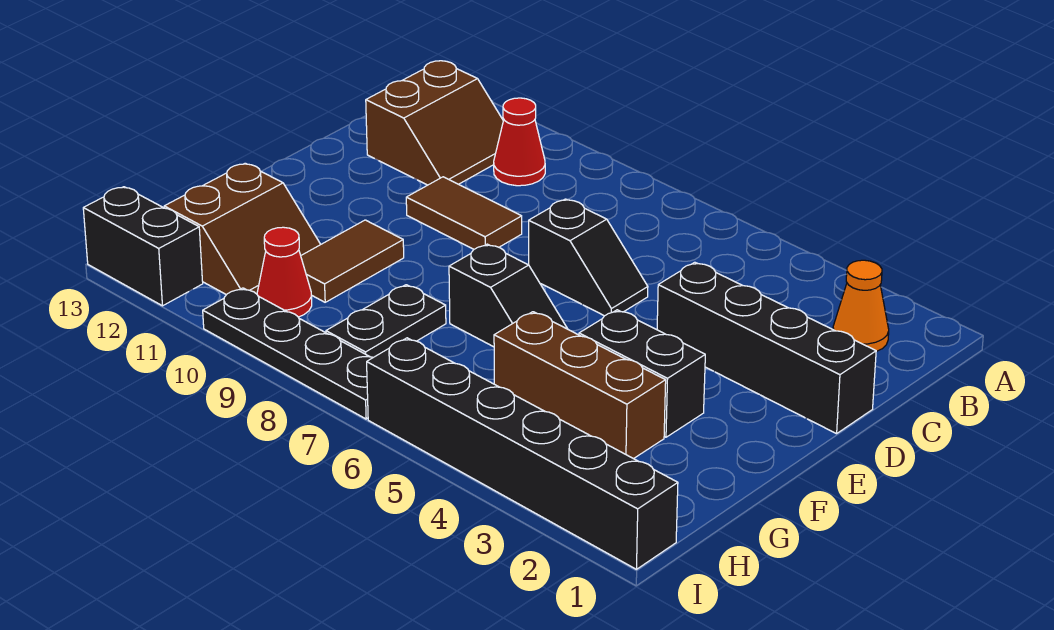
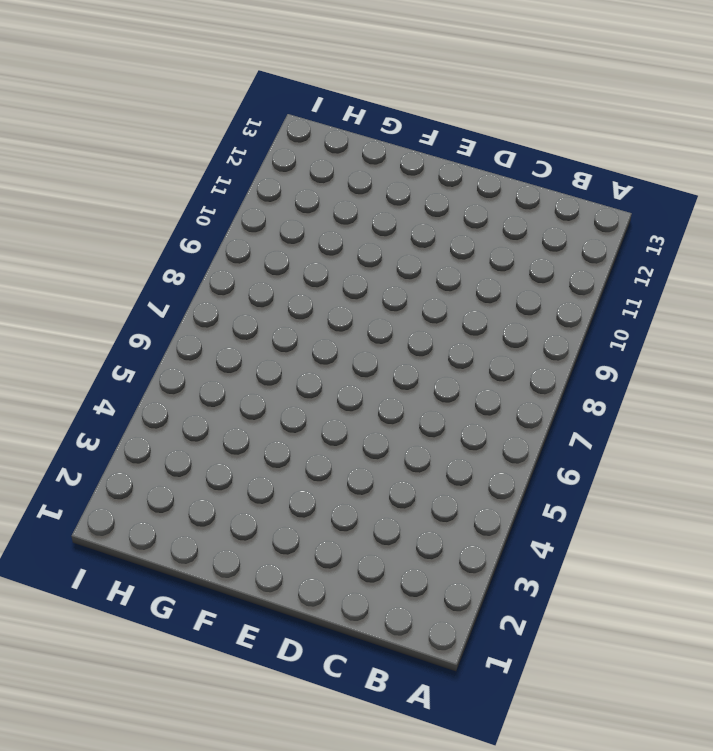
none -> orange 1x1 cone [833,260,889,351]
none -> red 1x1 cone [494,98,545,186]
none -> brown 2x2 slope [366,61,503,185]

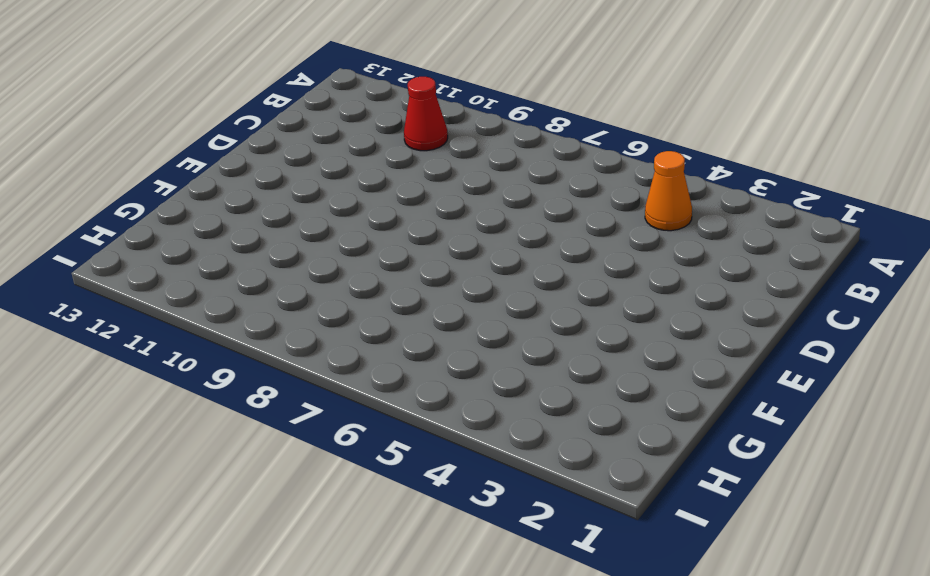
orange 1x1 cone [645,151,692,231] -> orange 1x1 cone moved to [833,260,889,351]
none -> brown 2x2 slope [366,61,503,185]
none -> black 1x4 brick [657,262,876,434]
none -> black 1x2 slope [529,199,648,316]

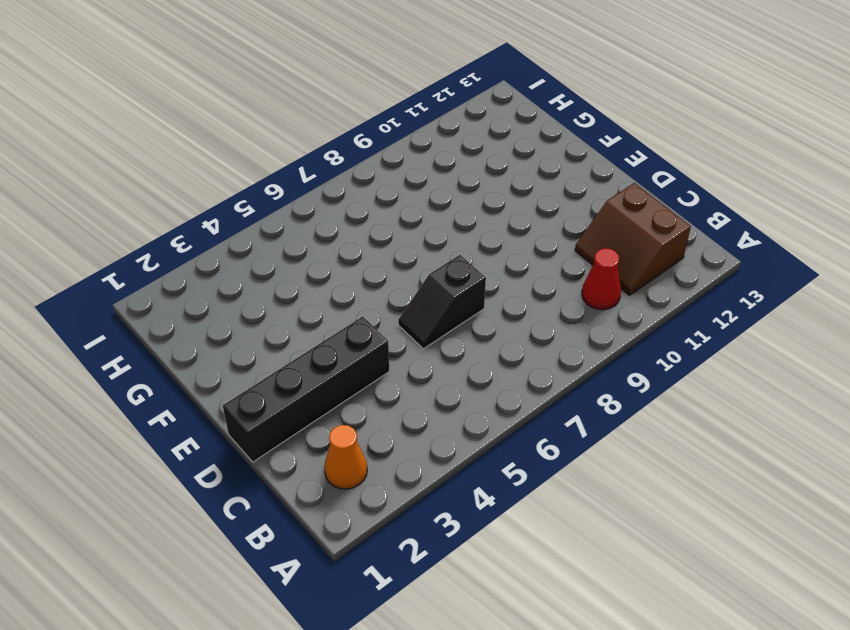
none -> brown 1x2 tile [406,177,522,249]
none -> black 1x2 brick [579,310,705,437]
none -> black 1x2 slope [449,244,567,347]

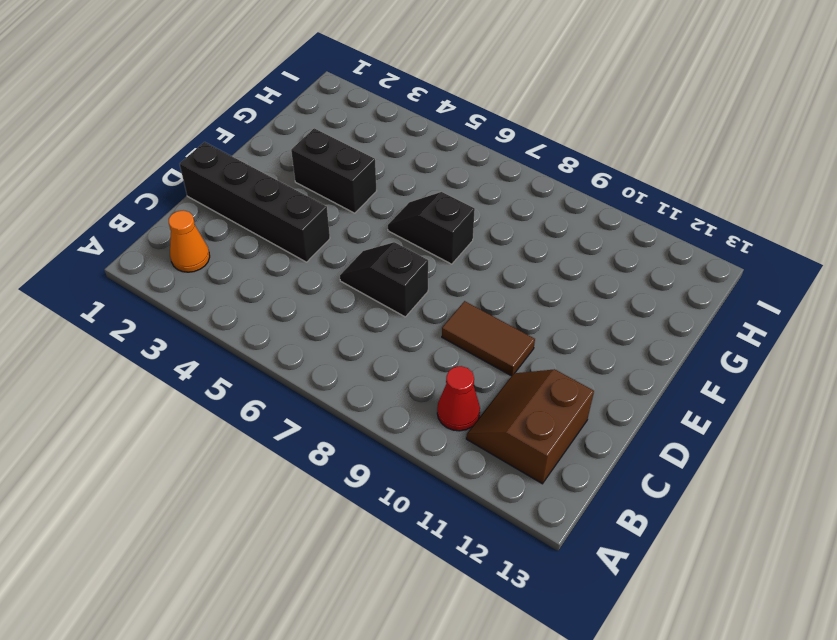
none -> brown 1x2 tile [301,220,404,302]
none -> brown 1x3 brick [494,312,666,459]
none -> black 1x2 plate [326,285,446,357]

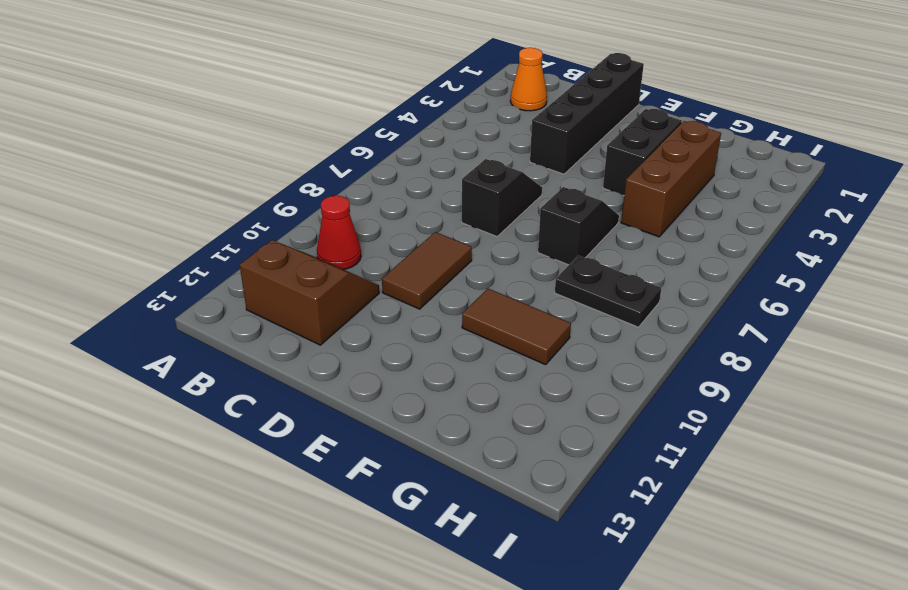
none -> brown 2x2 slope [164,163,321,295]
none -> red 1x1 cone [257,227,312,317]
none -> black 1x6 brick [367,338,678,569]

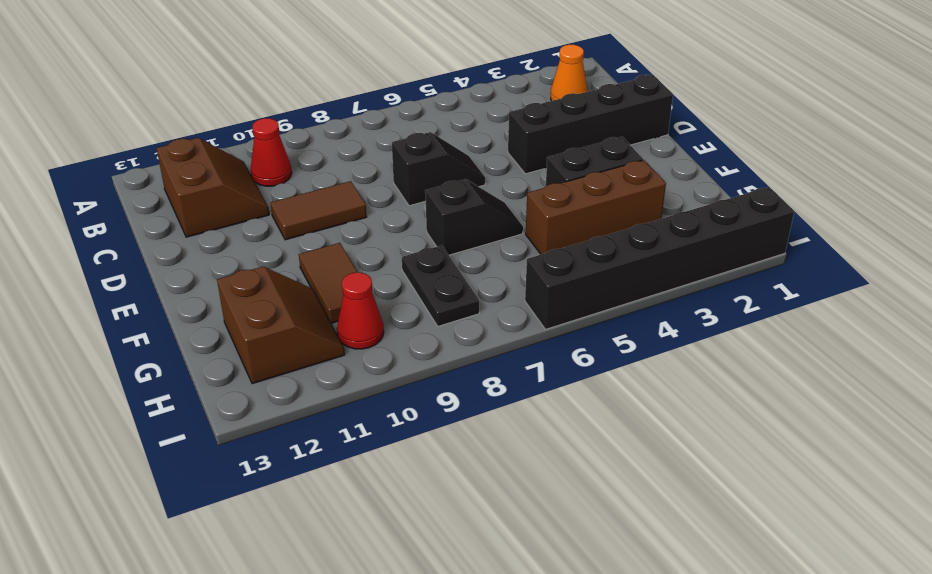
none -> black 1x4 plate [203,288,373,419]
none -> black 1x2 brick [83,187,203,306]

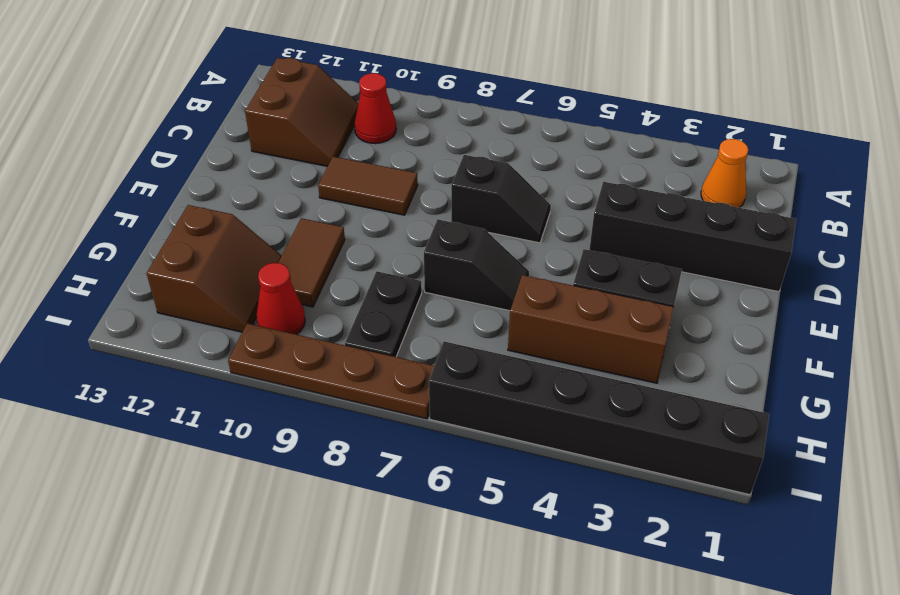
brown 1x4 plate [228,323,434,419] -> black 1x4 plate [203,288,373,419]
none -> black 1x2 brick [83,187,203,306]

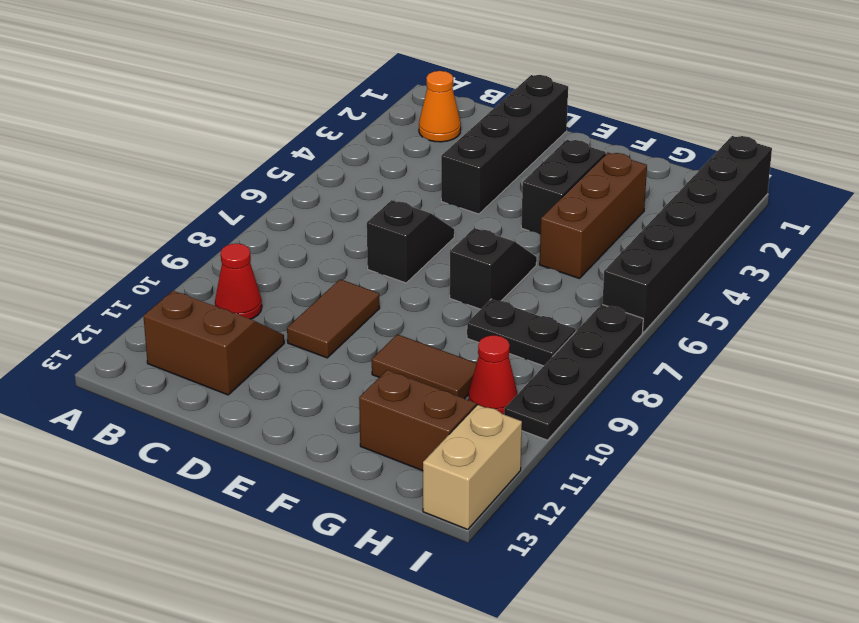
tan 1x2 brick [423,405,522,529] -> black 1x2 brick [83,187,203,306]

